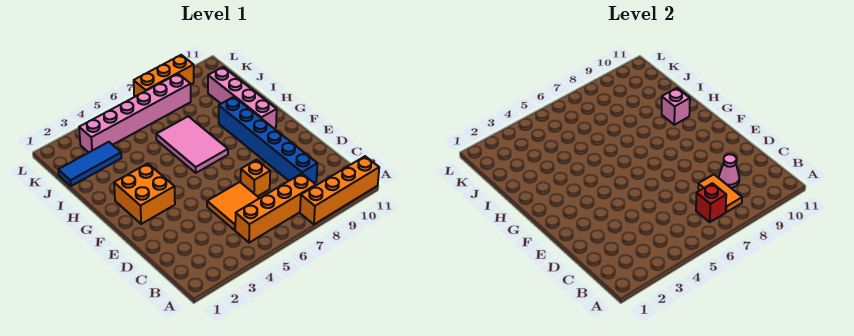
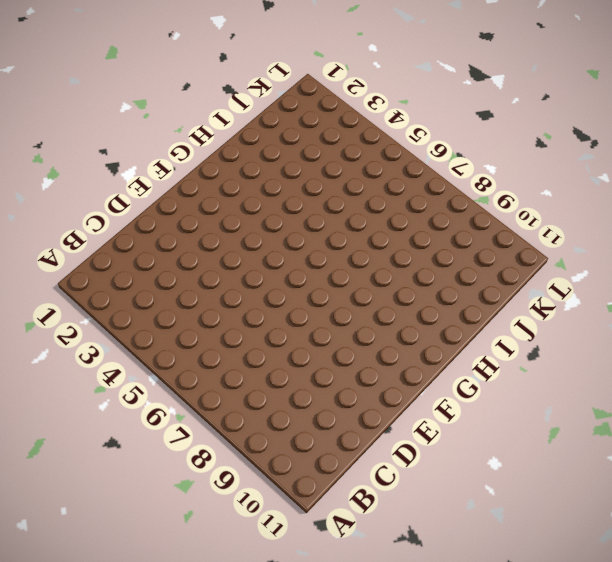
none -> orange 1x4 brick [300,156,379,224]
none -> orange 1x4 brick [235,174,316,243]
none -> orange 2x2 tile [207,182,259,230]

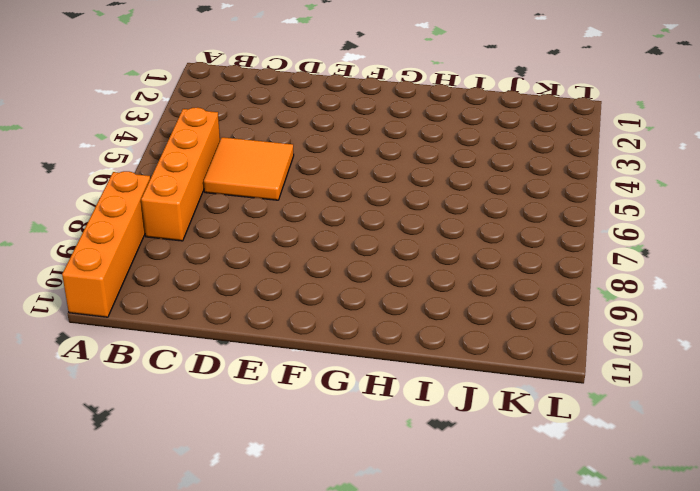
none -> blue 1x6 brick [219,97,318,183]
none -> orange 1x1 brick [241,160,270,196]
none -> orange 2x2 brick [114,163,175,224]

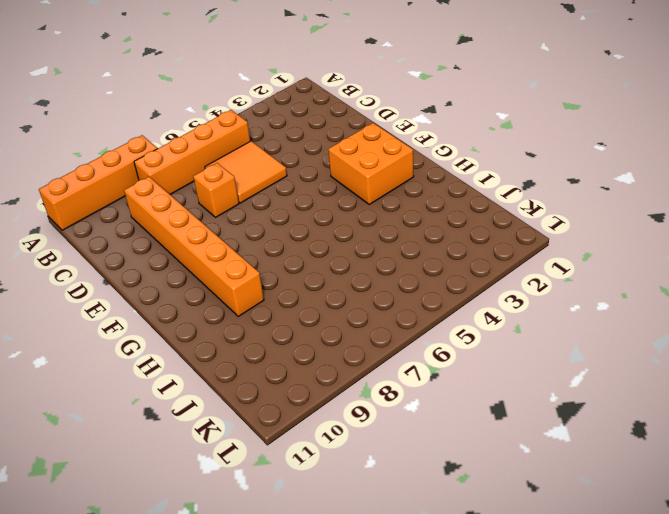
orange 1x6 brick [124,177,264,316] -> blue 1x6 brick [219,97,318,183]
none -> pink 2x3 tile [156,116,228,173]
none -> pink 1x4 brick [208,67,277,128]
none -> blue 1x3 tile [58,142,122,186]

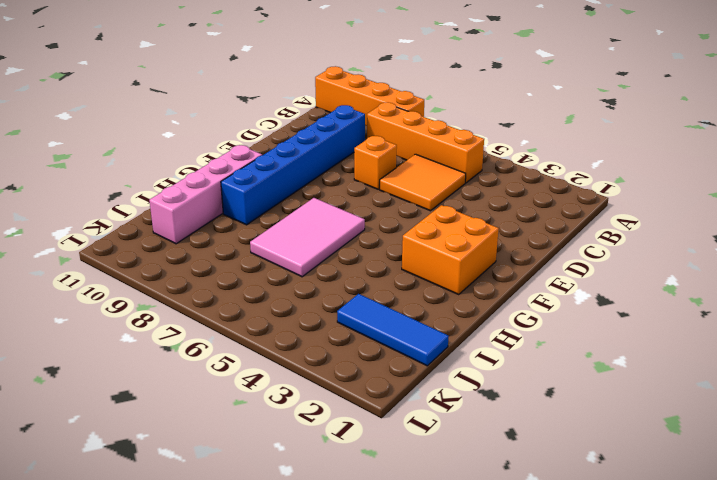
none -> pink 1x6 brick [79,74,191,152]
none -> orange 1x3 brick [134,55,194,97]
none -> red 1x1 brick [696,183,726,222]

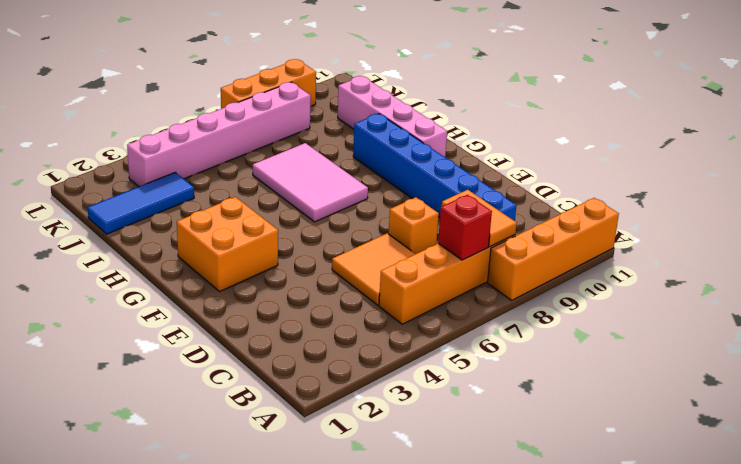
none -> pink 1x1 cone [719,154,739,188]
none -> pink 1x1 brick [662,88,690,125]

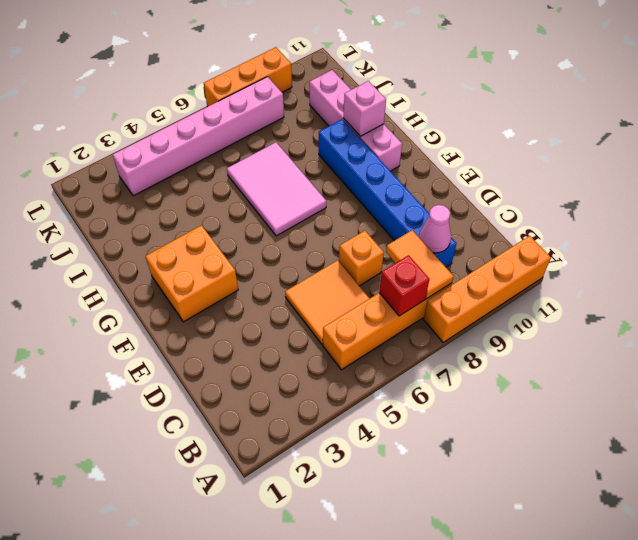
none -> blue 1x3 tile [58,142,122,186]

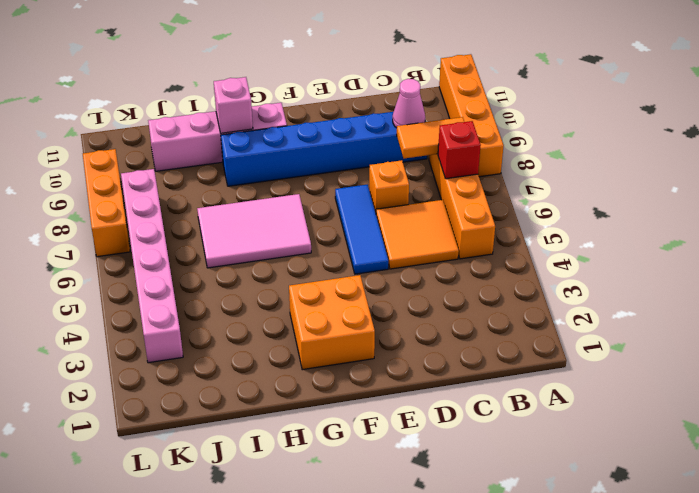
blue 1x3 tile [335,185,388,274] -> blue 1x3 tile moved to [58,142,122,186]

